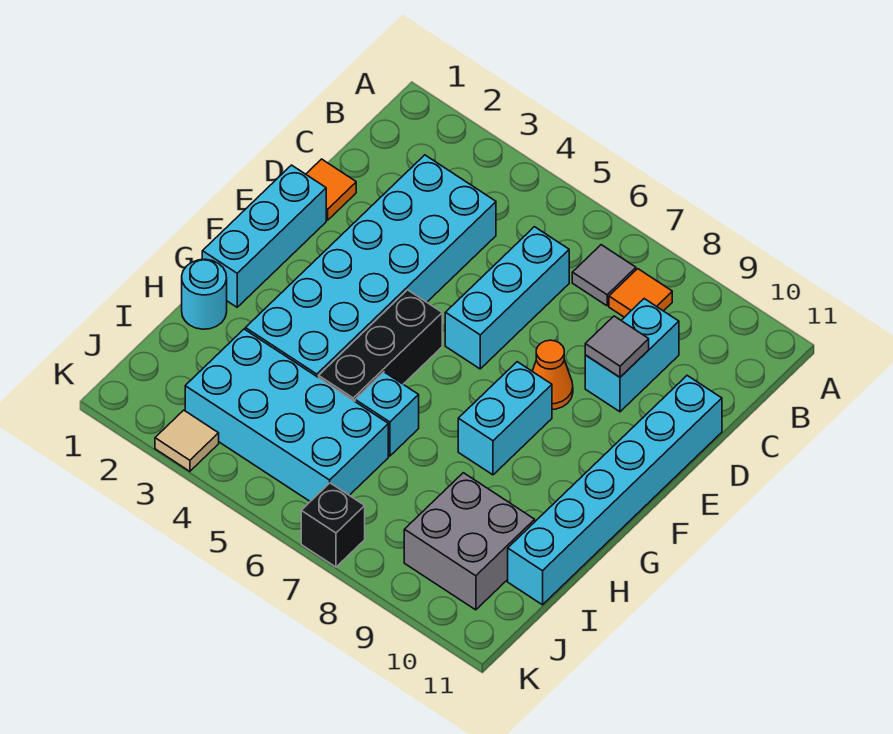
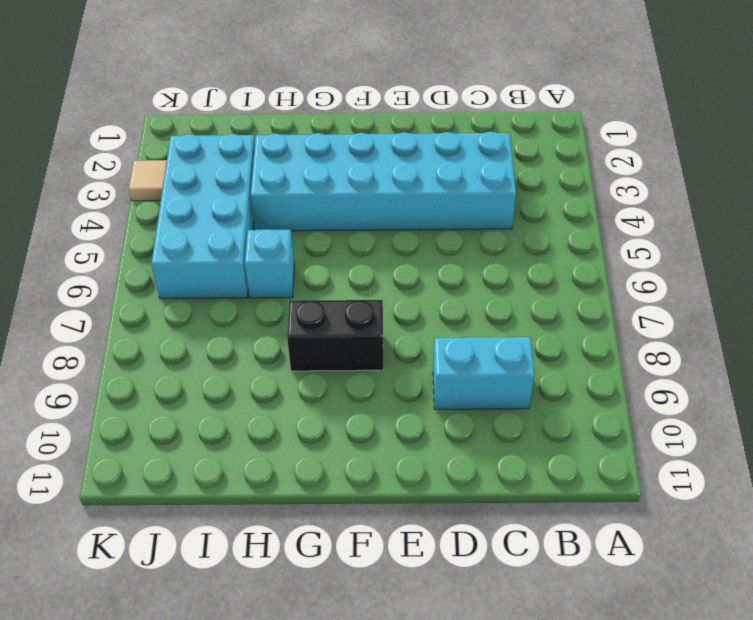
black 1x2 brick [287,300,383,371] -> cyan 1x2 brick [458,362,552,475]
none -> grey 1x1 tile [572,245,636,306]
none -> orange 1x1 tile [609,269,672,317]
none -> cyan 1x3 brick [445,227,569,369]

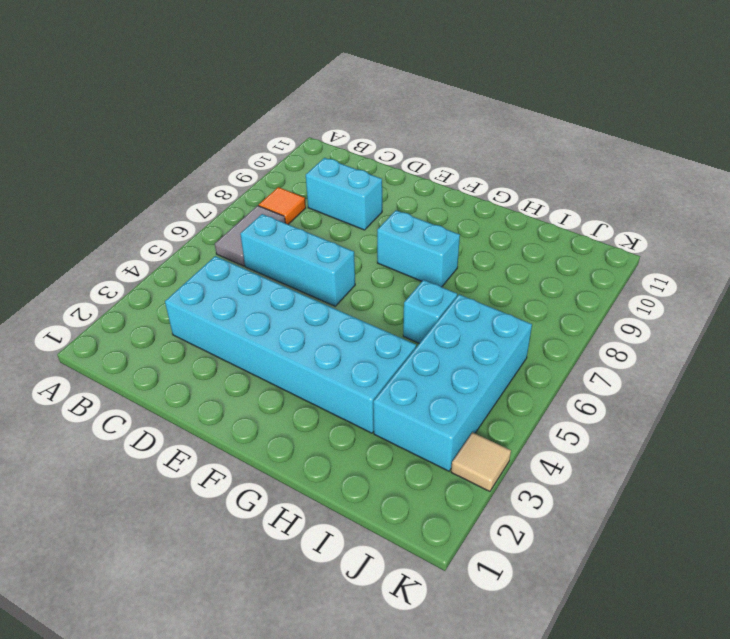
grey 1x2 tile [215,206,285,266] -> grey 1x1 tile [572,245,636,306]
none -> orange 1x1 tile [306,159,356,220]
none -> cyan 1x6 brick [508,376,722,605]
none -> cyan 1x3 brick [202,165,326,307]

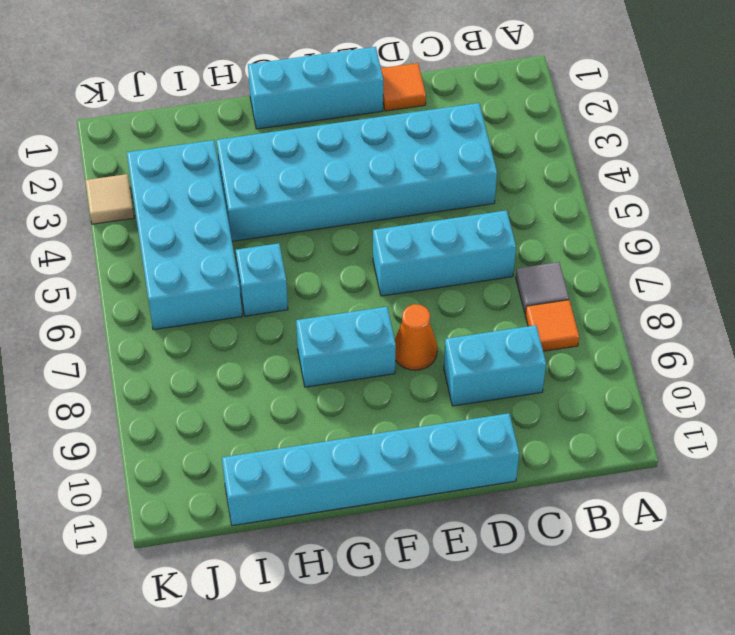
none -> black 1x3 brick [319,290,442,401]
none -> cyan 1x1 round brick [182,259,227,329]
none -> grey 2x2 brick [404,473,535,610]

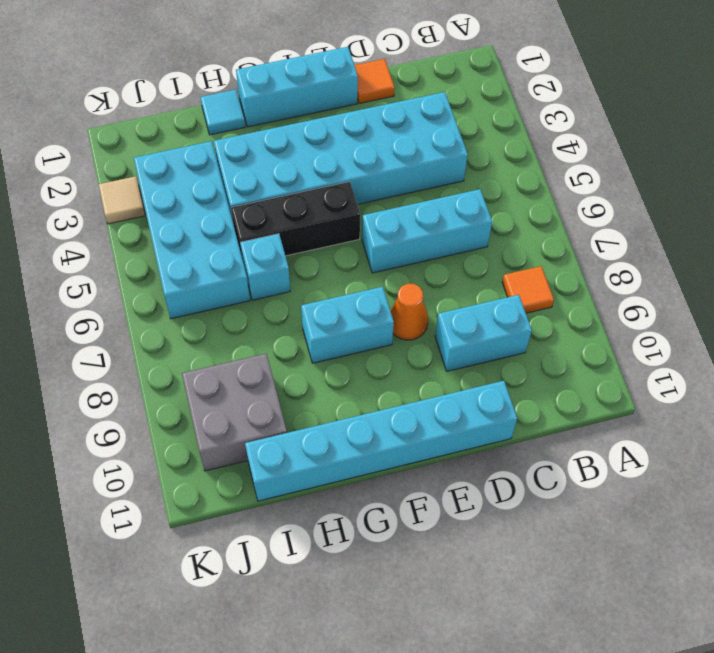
cyan 1x1 tile [201,90,245,135] -> cyan 1x1 round brick [182,259,227,329]
none -> grey 1x1 tile [572,245,636,306]
none -> black 1x1 brick [301,483,365,567]
none -> grey 1x1 tile [585,316,649,377]

